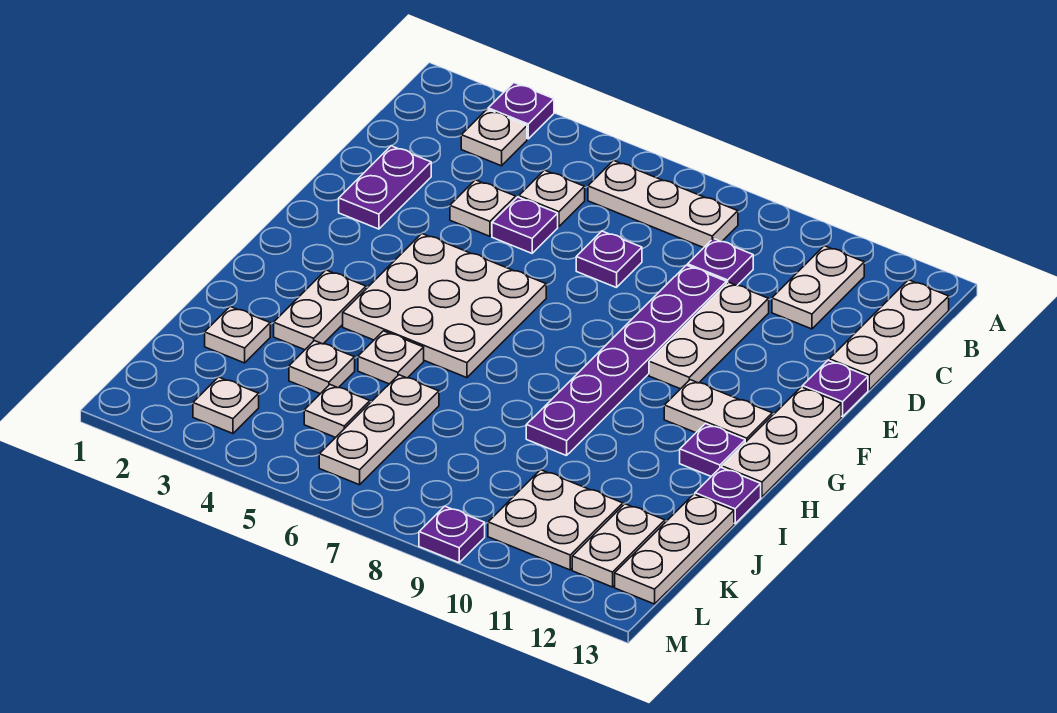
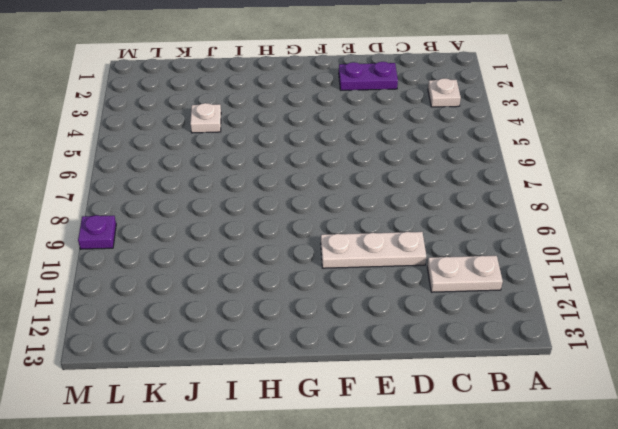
none -> purple 1x1 plate [488,83,554,139]
none -> white 1x3 plate [588,160,738,248]
none -> white 1x3 plate [829,280,949,390]
none -> white 1x1 plate [519,170,585,227]

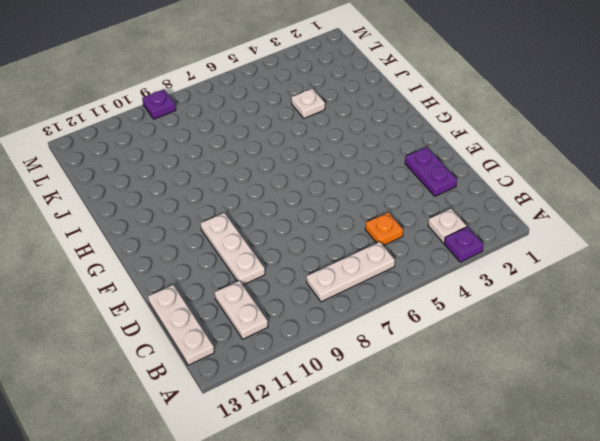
orange 1x1 plate [365,212,403,246] -> white 1x1 plate [519,170,585,227]
none -> purple 1x1 plate [688,239,753,285]
none -> white 1x1 plate [450,180,516,236]
none -> purple 1x1 plate [492,197,558,253]
none -> purple 1x1 plate [576,231,642,288]

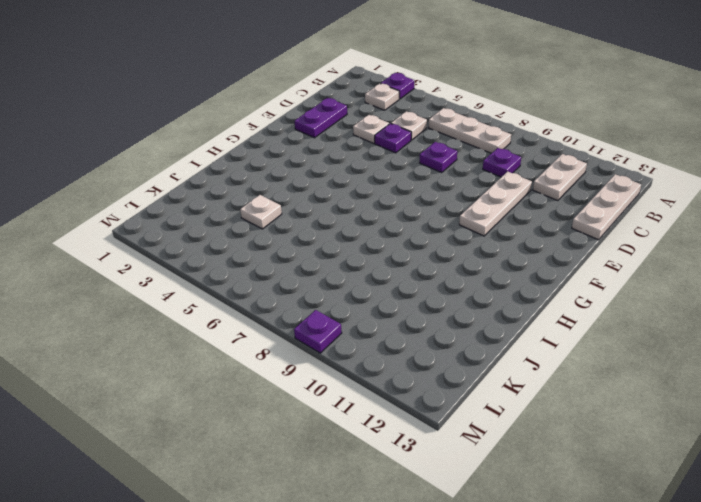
none -> purple 1x6 plate [526,265,726,456]
none -> purple 1x1 plate [802,360,868,417]
none -> white 3x3 plate [343,234,546,378]
none -> white 1x3 plate [722,387,841,497]

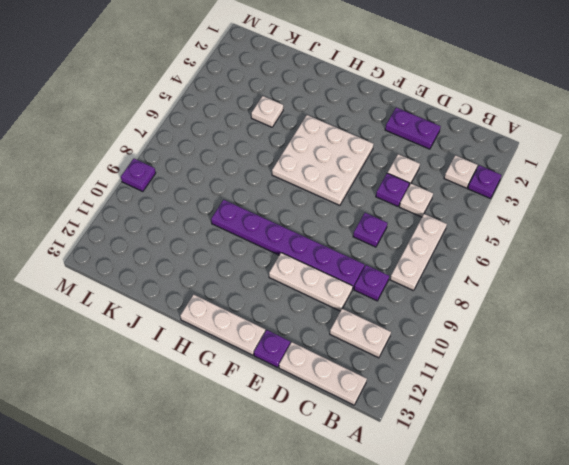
none -> white 1x2 plate [664,380,772,442]
none -> white 1x2 plate [274,270,366,350]
none -> purple 1x1 plate [680,424,745,476]
none -> white 1x1 plate [358,331,424,384]

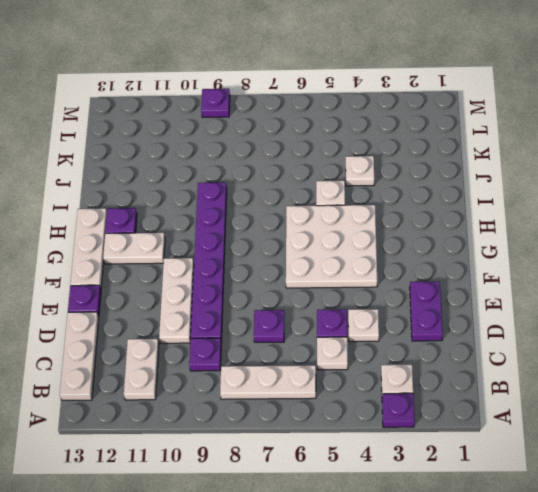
none -> white 1x2 plate [274,270,366,350]
none -> purple 1x1 plate [695,467,761,524]
none -> white 1x1 plate [205,307,270,363]
none -> white 1x3 plate [319,375,439,485]

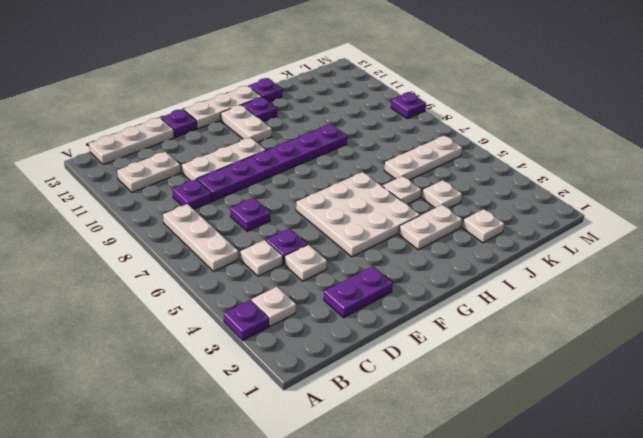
none -> white 1x3 plate [615,494,734,604]
none -> white 1x1 plate [304,385,370,438]
none -> white 2x2 plate [488,470,623,570]
none -> white 1x2 plate [572,504,665,587]

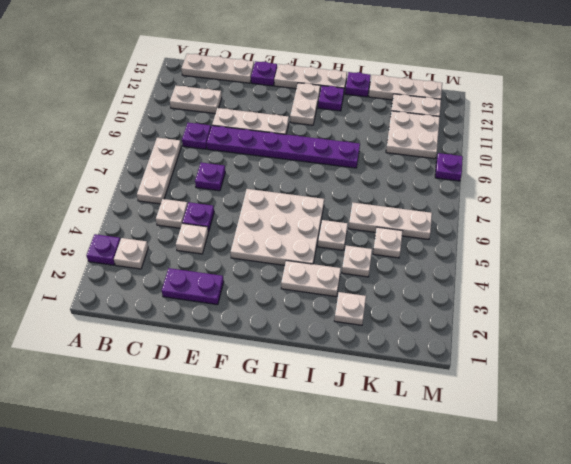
none -> white 1x1 plate [193,377,259,433]

